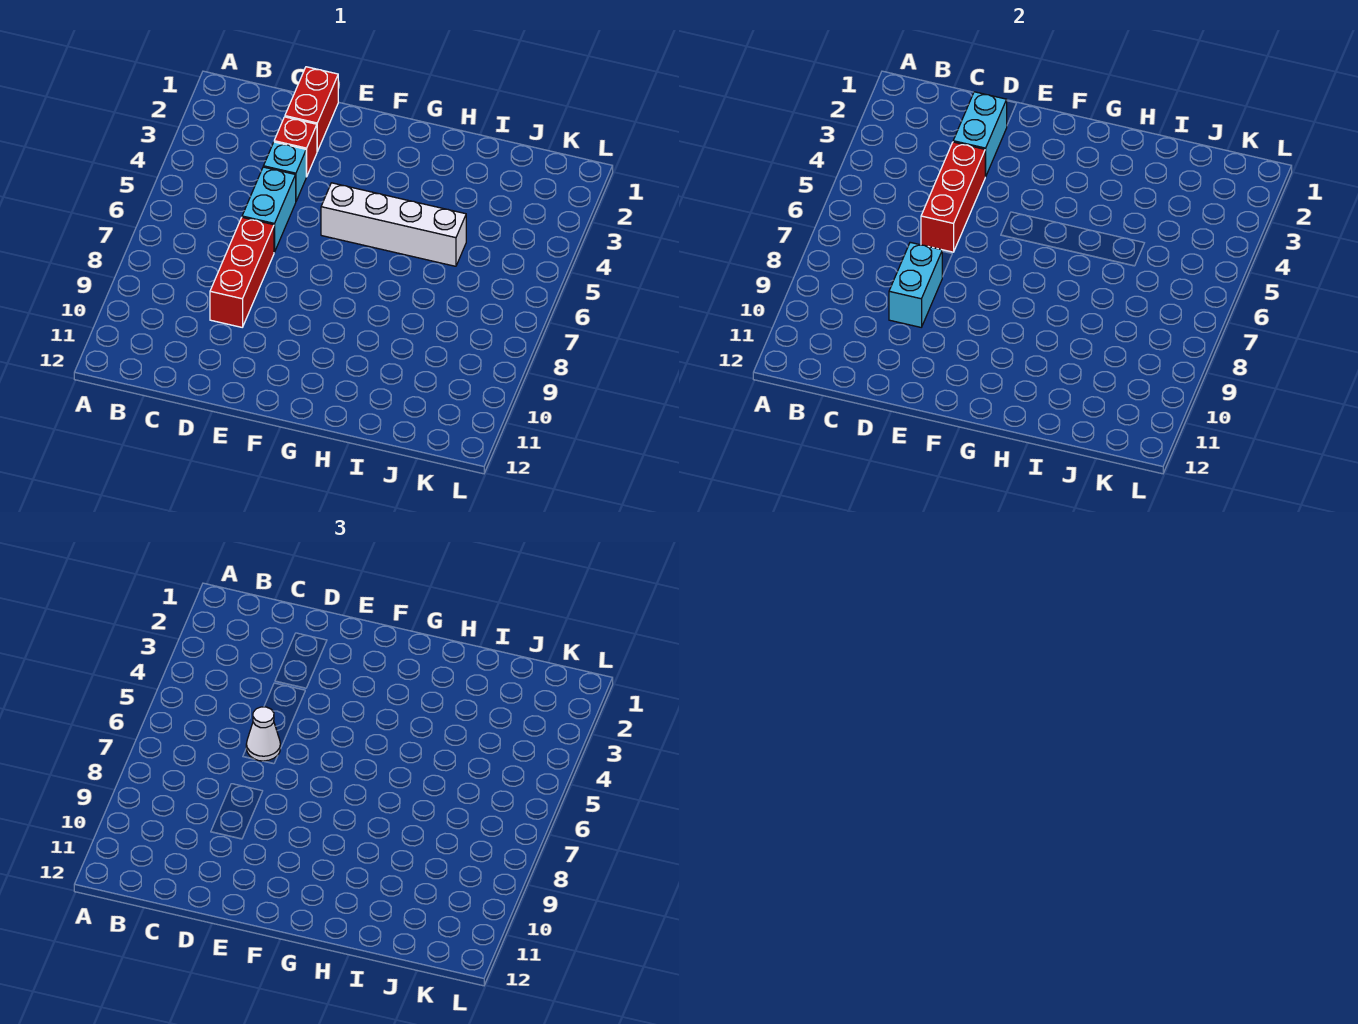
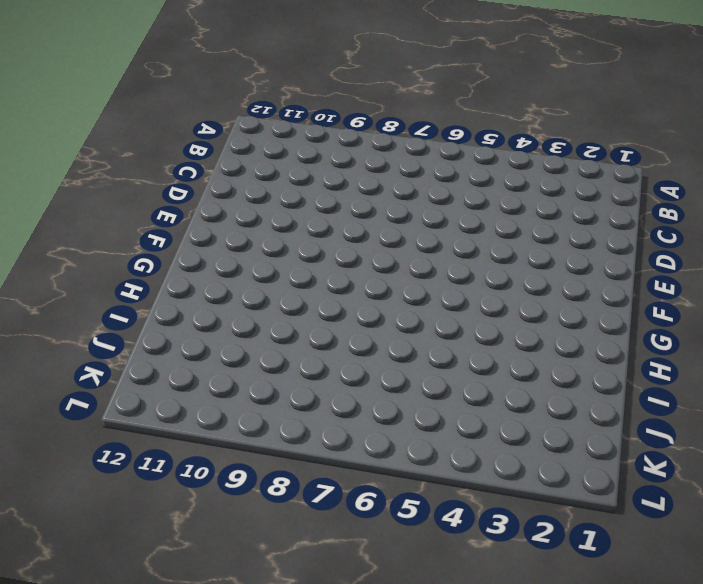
none -> red 1x2 brick [285,67,338,151]
none -> red 1x1 brick [274,117,317,177]

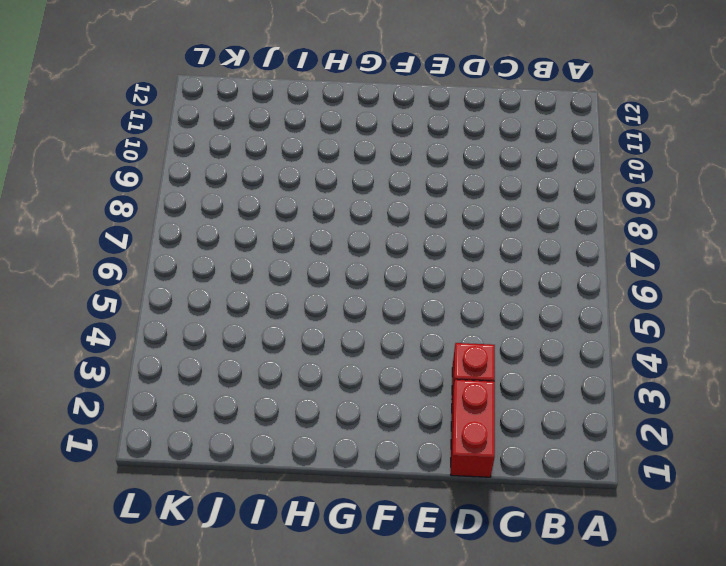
none -> cyan 1x1 brick [263,142,306,201]
none -> cyan 1x2 brick [242,167,296,252]

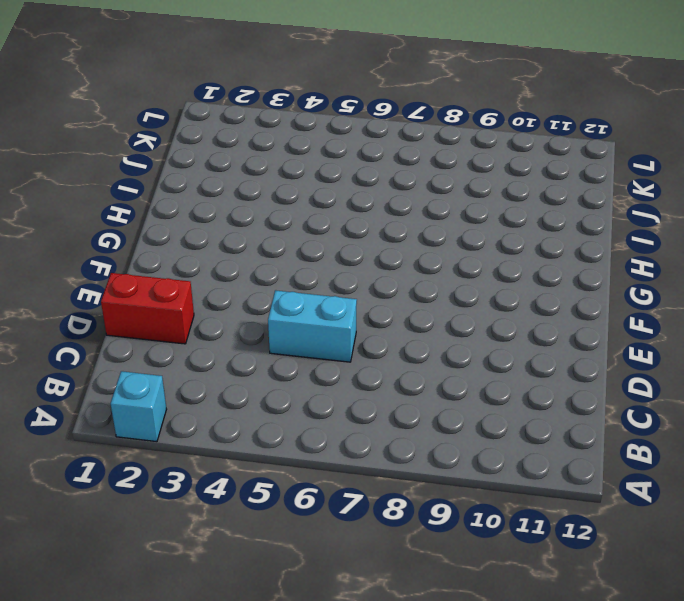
cyan 1x1 brick [110,371,167,442] -> cyan 1x1 brick moved to [263,142,306,201]
none -> red 1x1 brick [274,117,317,177]
none -> red 1x3 brick [210,217,274,327]

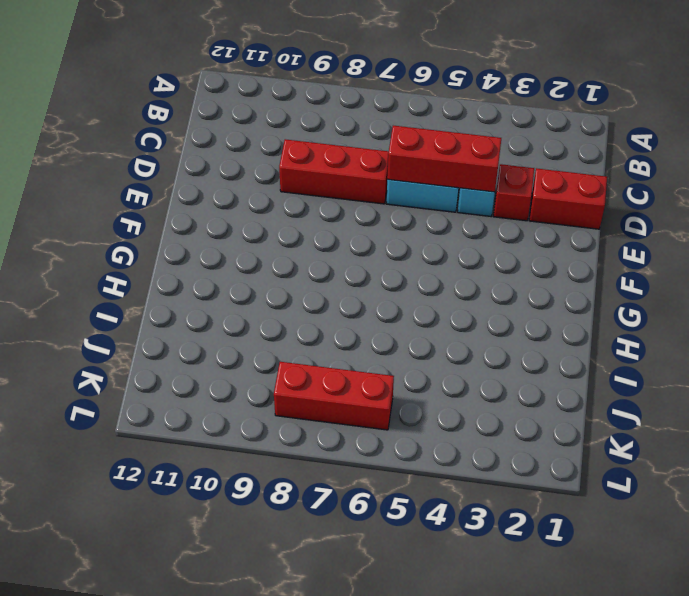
red 1x3 brick [274,362,394,430] -> none
none -> white 1x4 brick [321,183,466,266]
none -> cyan 1x2 brick [953,92,1007,177]

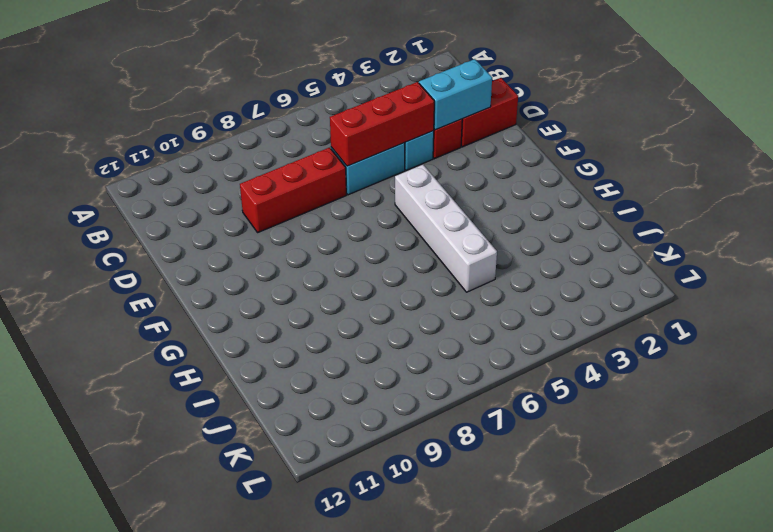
none -> cyan 1x2 brick [889,242,943,327]
none -> white 1x1 cone [246,707,280,761]

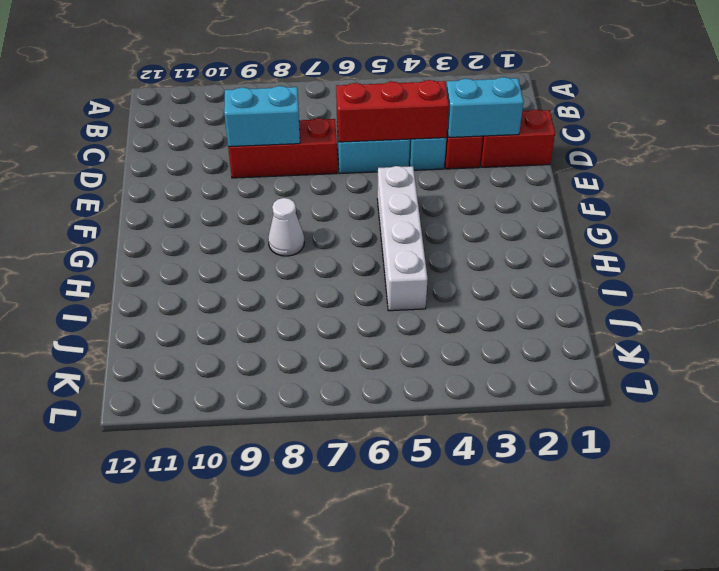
white 1x1 cone [268,198,304,256] -> white 1x1 cone moved to [246,707,280,761]

